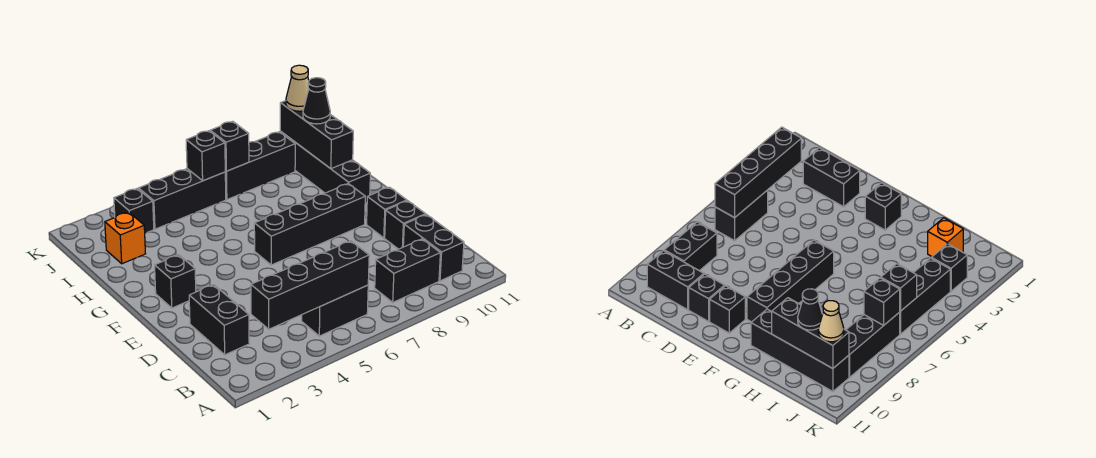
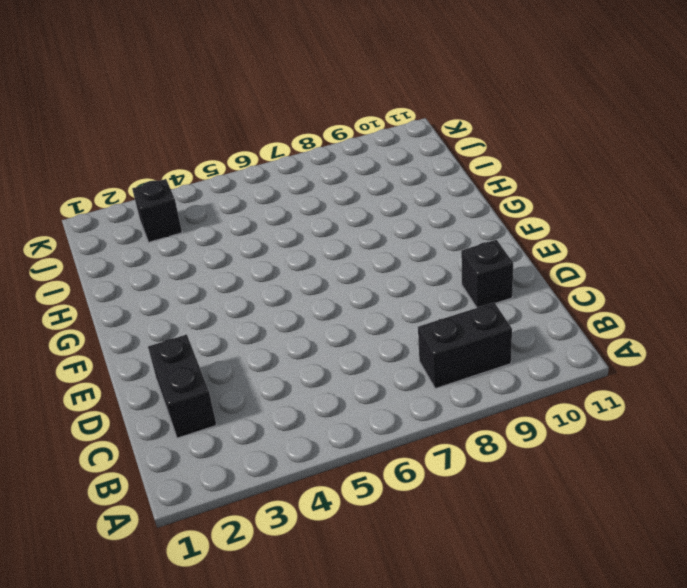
none -> black 1x2 brick [302,285,368,336]
none -> black 1x2 brick [403,215,464,281]
none -> black 1x1 brick [367,187,407,238]

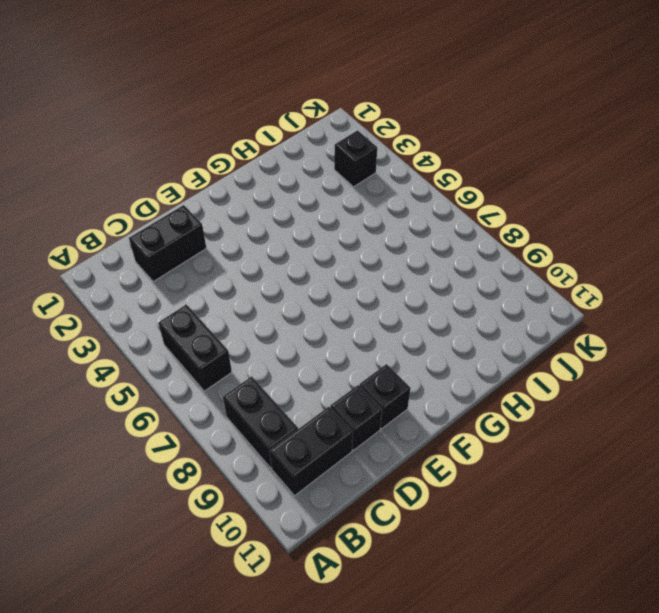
none -> black 1x1 brick [155,255,196,308]
none -> black 1x4 brick [254,184,365,265]
none -> black 1x4 brick [280,132,370,203]

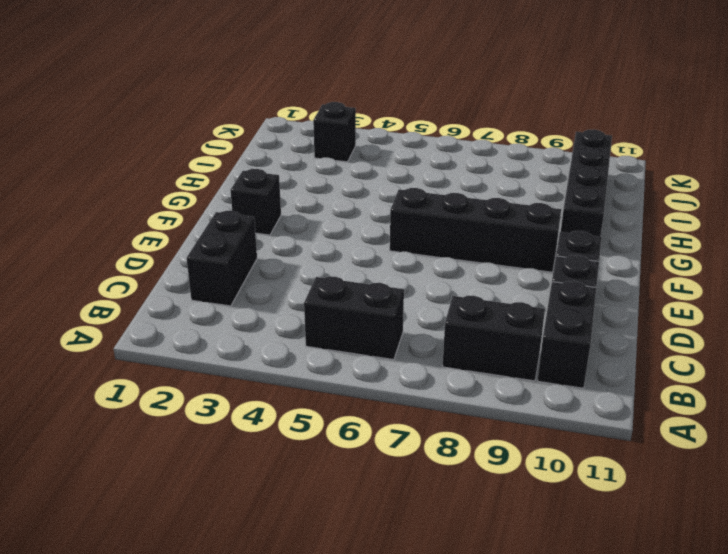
none -> orange 1x1 brick [105,212,145,264]
none -> black 1x3 brick [139,169,226,229]
none -> black 1x3 brick [225,132,295,200]

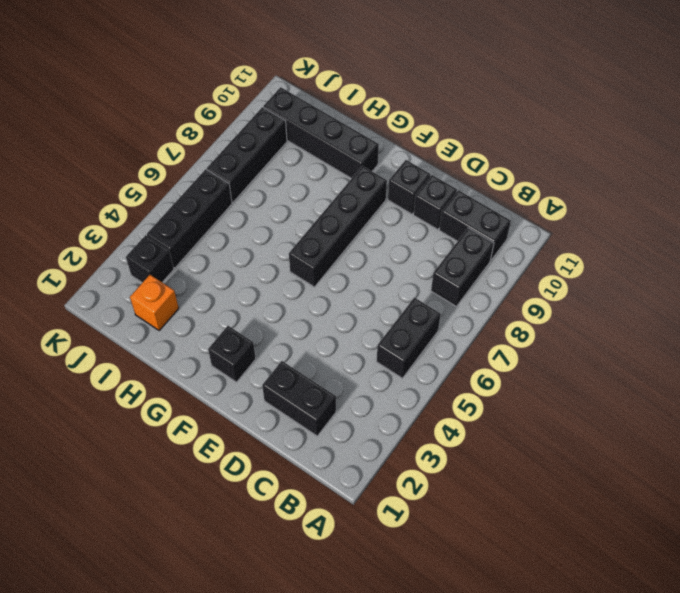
none -> black 1x4 brick [251,241,369,329]
none -> black 1x3 brick [280,101,353,169]
none -> black 1x1 brick [186,131,225,181]

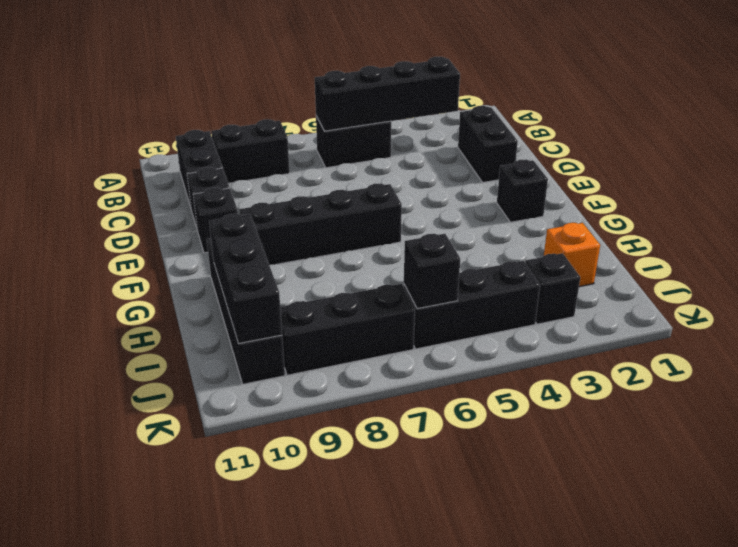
none -> black 1x1 brick [210,121,249,171]
none -> black 1x1 cone [303,78,330,124]
none -> tan 1x1 cone [286,65,309,111]

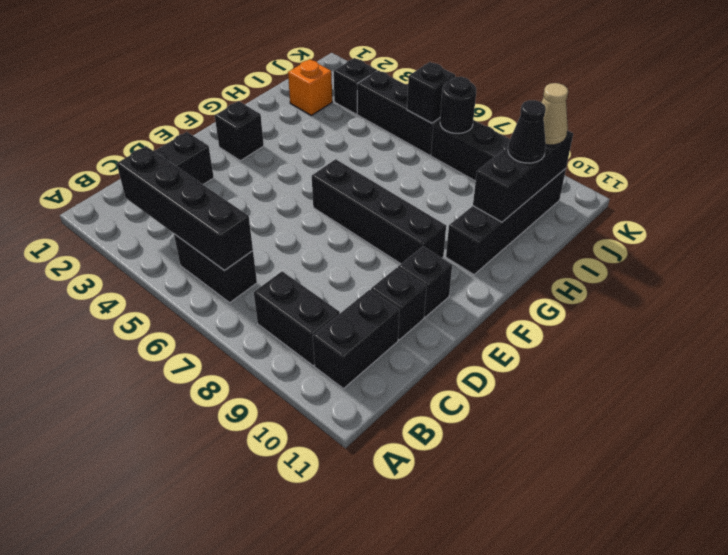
black 1x1 round brick [440,77,476,133] -> black 1x1 brick [210,121,249,171]

